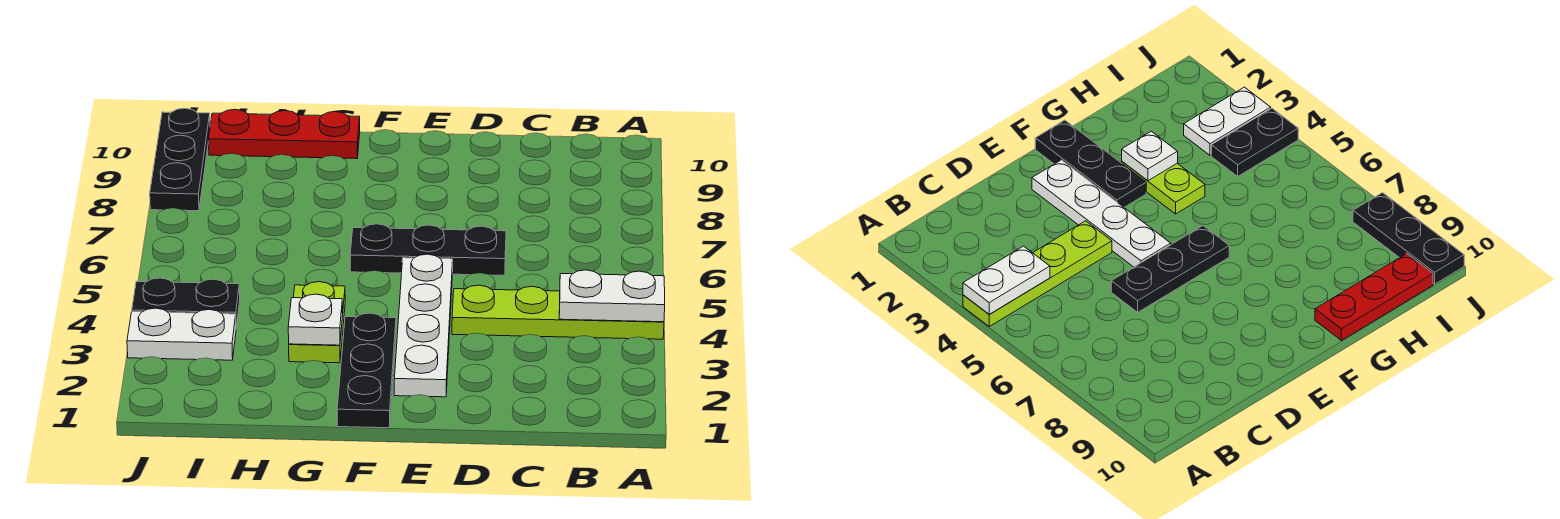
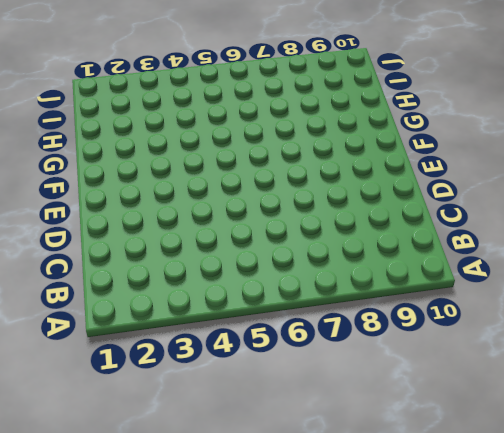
none -> lime 1x4 plate [452,285,664,339]
none -> black 1x3 plate [350,224,506,275]

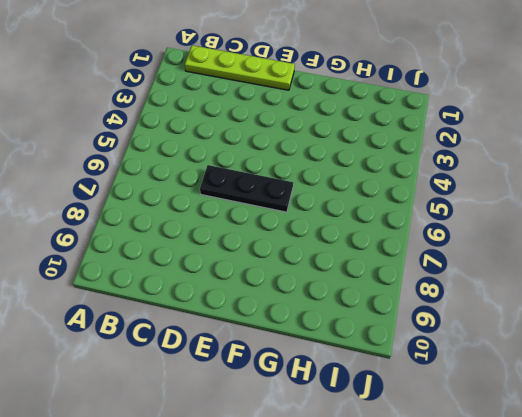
lime 1x4 plate [185,45,295,90] -> lime 1x4 plate moved to [452,285,664,339]
none -> white 1x4 plate [394,254,453,397]
none -> black 1x3 plate [337,313,396,428]

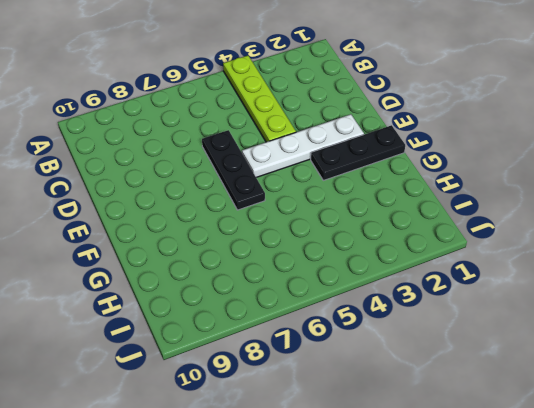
none -> lime 1x2 plate [289,282,345,363]
none -> red 1x3 plate [209,109,360,159]

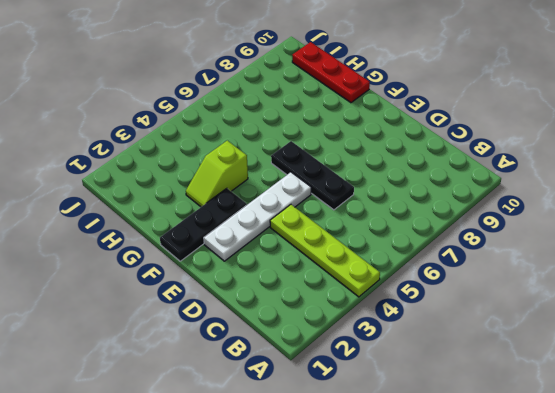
lime 1x2 slope [186,141,248,207] -> lime 1x2 plate [289,282,345,363]
none -> white 1x2 plate [127,308,236,360]
none -> black 1x2 plate [132,278,240,327]

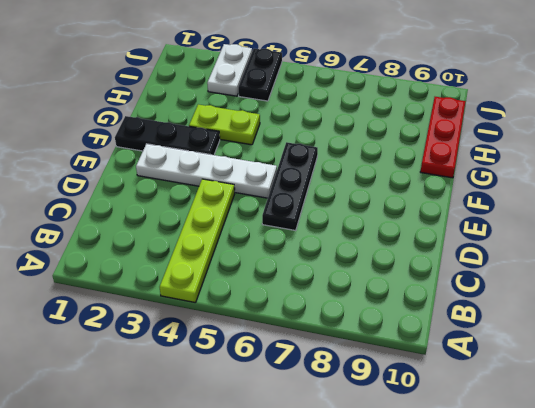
none -> black 1x3 plate [150,108,210,211]
none -> white 1x2 plate [559,270,665,322]

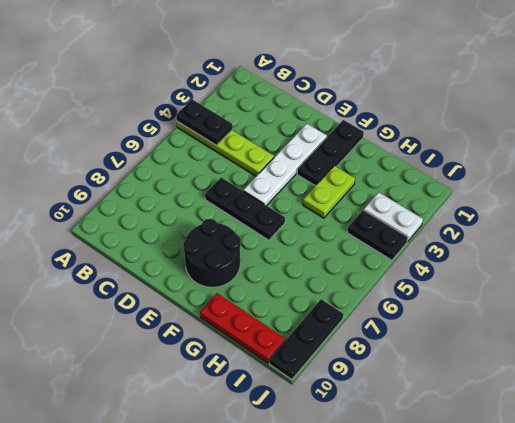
black 1x2 plate [176,100,232,146] -> white 1x2 plate [559,270,665,322]
black 2x2 round brick [183,219,241,287] -> none
none -> white 1x1 plate [288,294,343,345]

